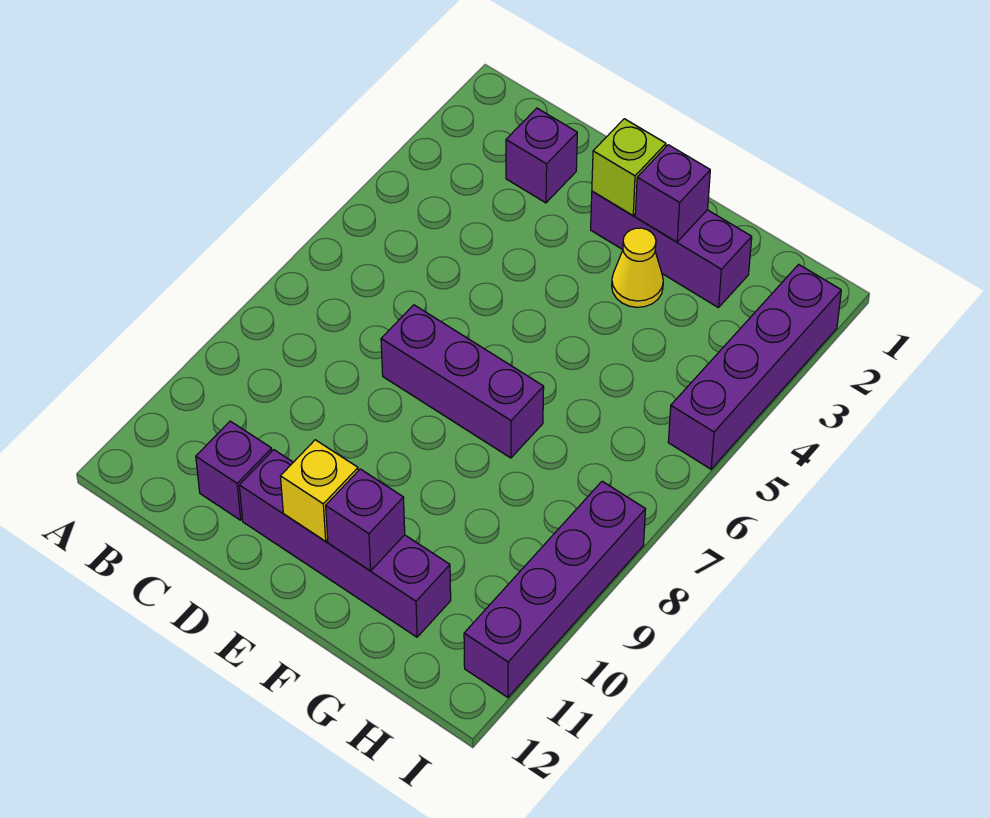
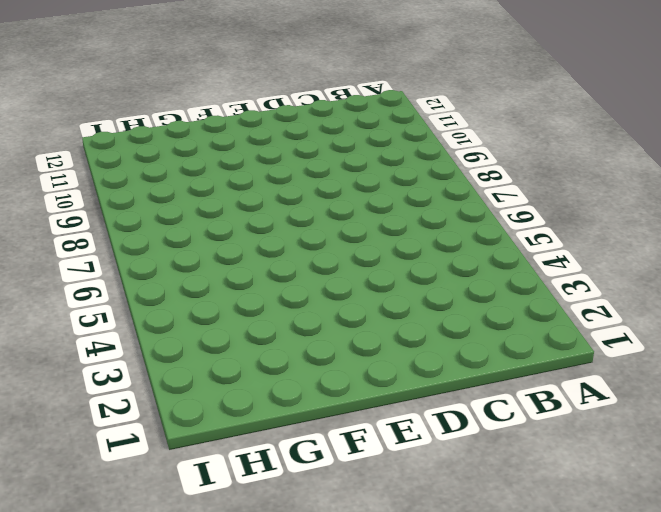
none -> purple 1x1 brick [506,108,577,203]
none -> purple 1x1 brick [196,421,272,520]
none -> purple 1x3 brick [381,305,544,458]

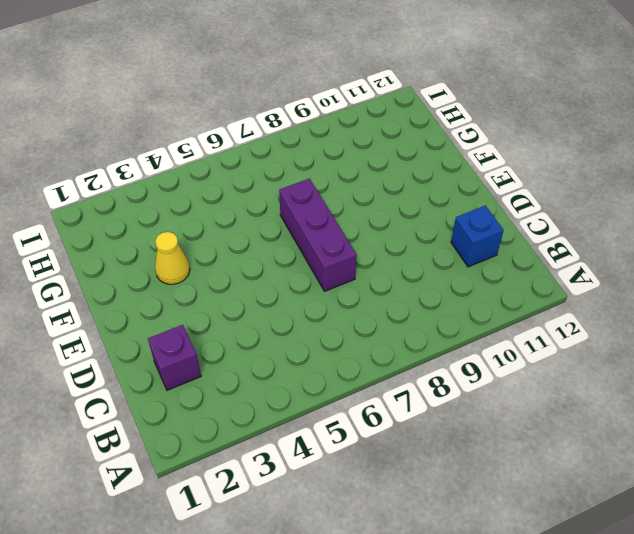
blue 1x1 brick [451,205,504,267] -> purple 1x1 brick [196,421,272,520]
none -> purple 1x4 brick [239,450,451,637]
none -> purple 1x3 brick [591,191,752,308]
none -> purple 1x4 brick [668,264,841,469]

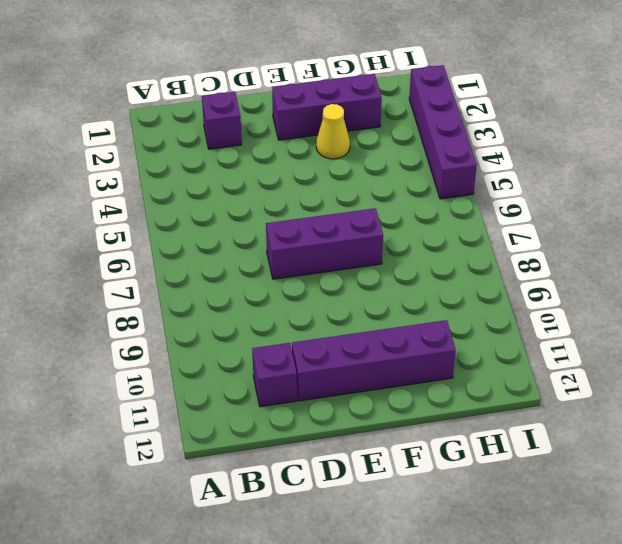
none -> purple 1x4 brick [464,481,646,697]
none -> lime 1x1 brick [592,119,666,215]
none -> yellow 1x1 brick [280,440,358,541]

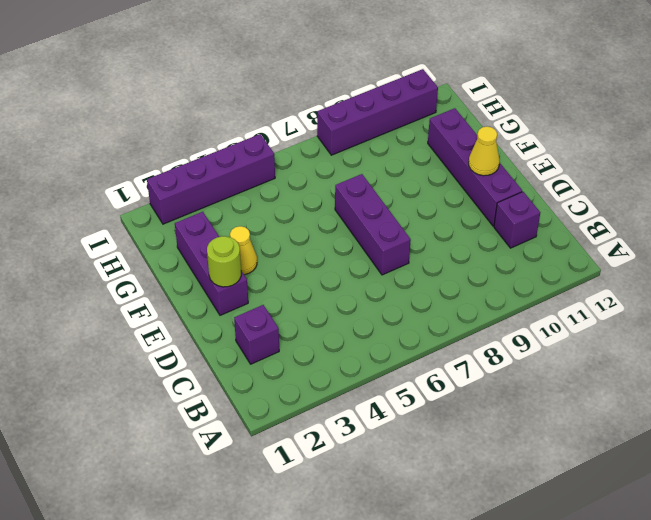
lime 1x1 round brick [207,236,241,287] -> lime 1x1 brick [592,119,666,215]
yellow 1x1 cone [469,127,500,176] -> yellow 1x1 brick [280,440,358,541]
none -> purple 1x1 brick [635,145,710,242]
none -> purple 1x1 brick [326,469,405,571]

